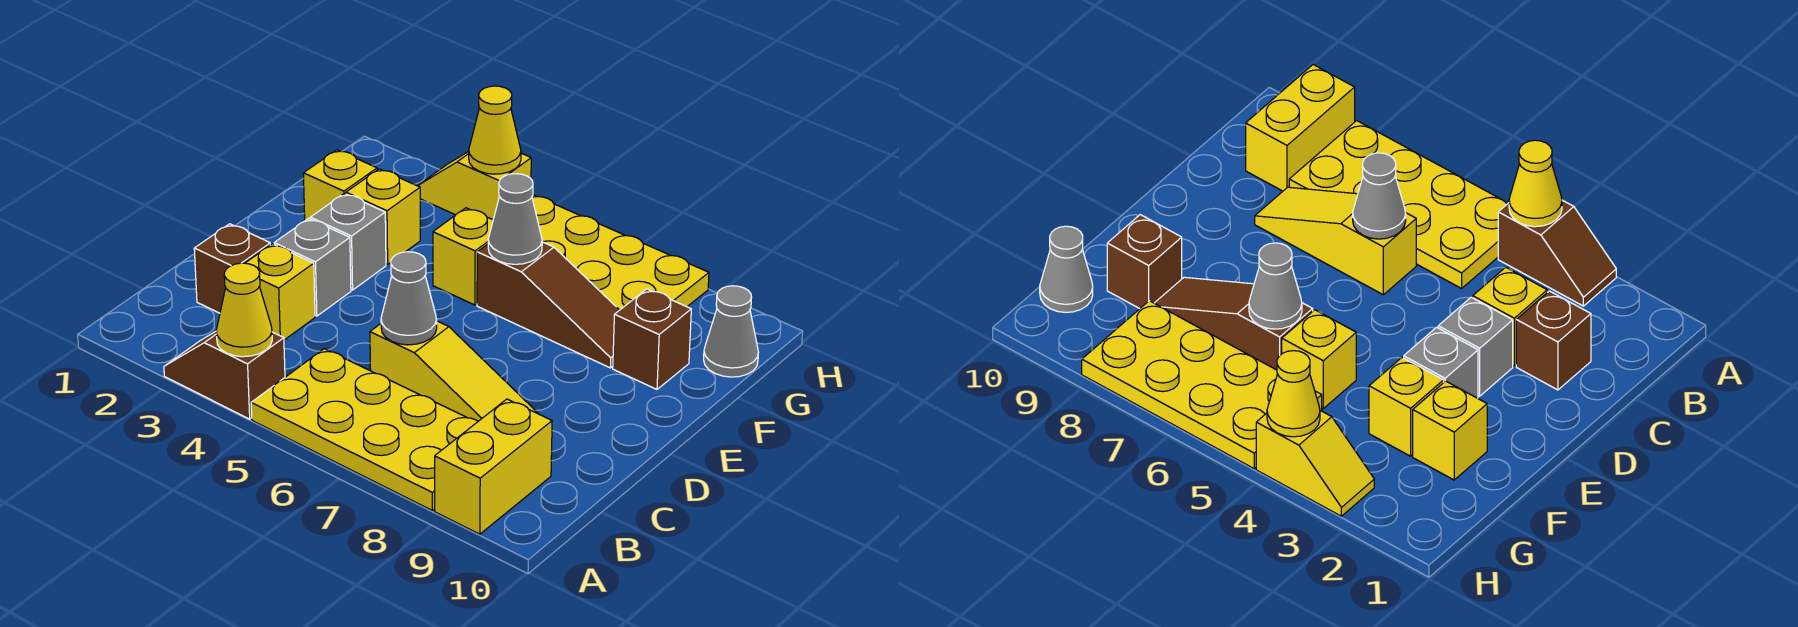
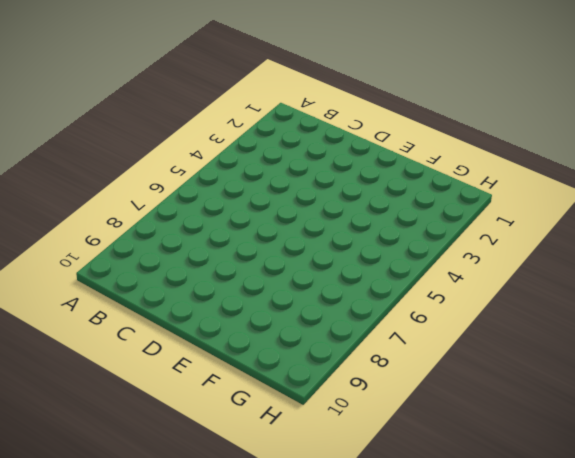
none -> brown 1x2 slope [164,332,285,419]
none -> yellow 2x4 plate [251,349,478,510]
none -> yellow 1x2 brick [435,399,552,534]

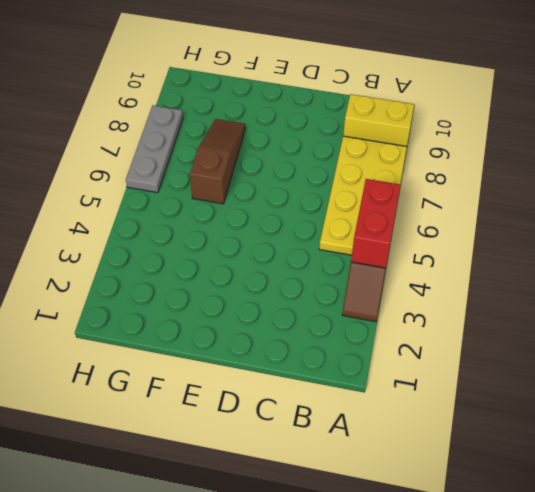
red 1x2 brick [351,179,401,268] -> yellow 1x1 cone [216,263,272,357]
grey 1x3 plate [126,105,183,193] -> yellow 2x4 plate [532,195,709,310]
none -> brown 1x1 brick [194,224,270,313]
none -> yellow 1x1 brick [246,244,315,340]
none -> yellow 1x3 slope [370,321,539,421]

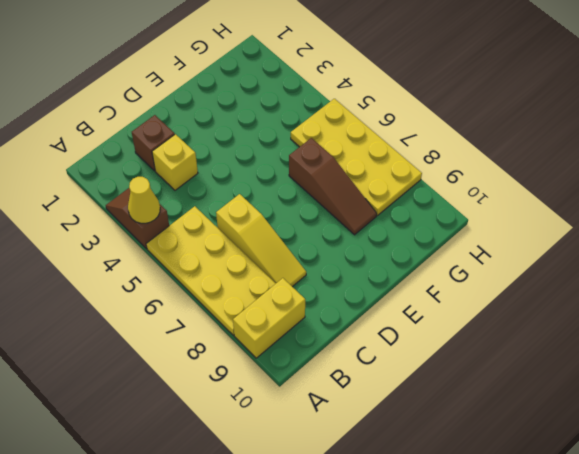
none -> grey 1x1 brick [274,218,351,316]
none -> grey 1x1 brick [310,193,386,290]
none -> yellow 1x1 brick [303,150,377,221]

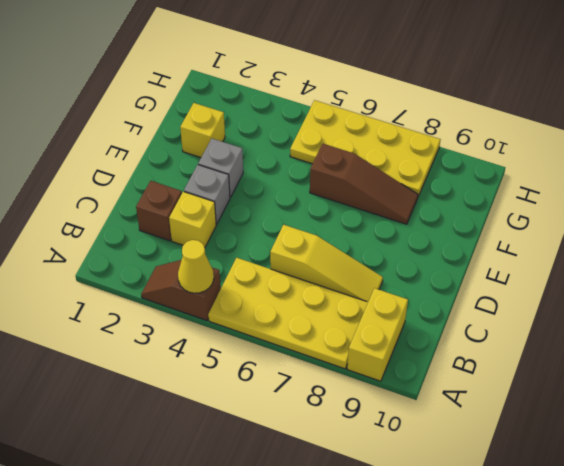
none -> yellow 1x1 brick [346,169,420,265]
none -> yellow 1x1 brick [433,208,493,305]
none -> brown 1x1 brick [613,289,691,389]

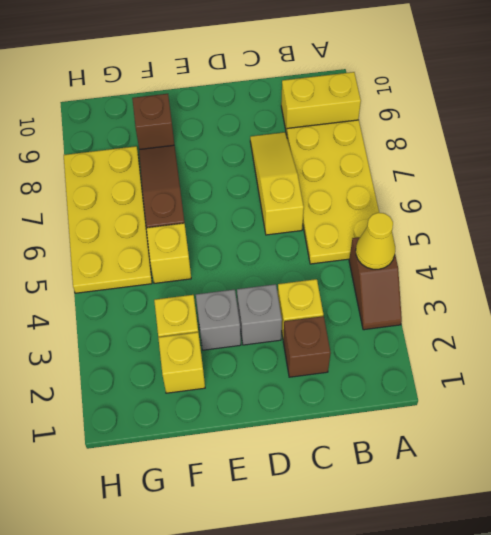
none -> grey 1x1 cone [704,286,759,377]
none -> yellow 1x2 slope [418,152,531,220]
none -> grey 1x1 cone [381,252,437,345]

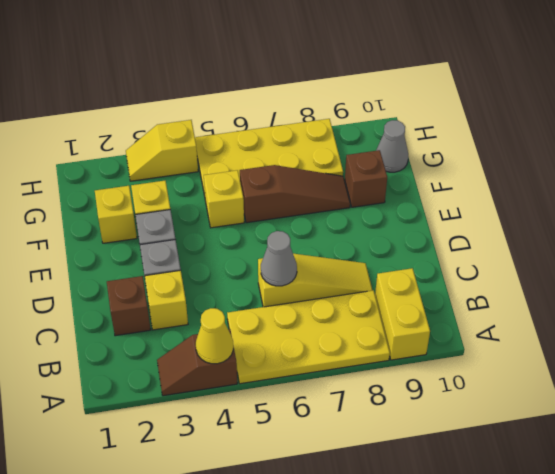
none -> grey 1x1 cone [488,174,542,264]
none -> yellow 1x1 cone [469,86,521,174]

